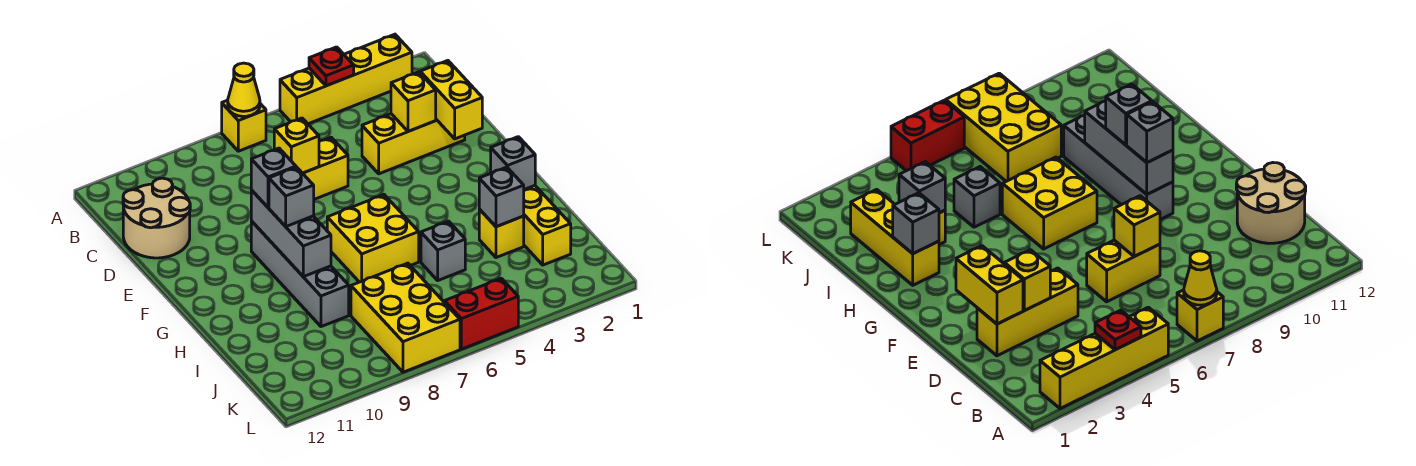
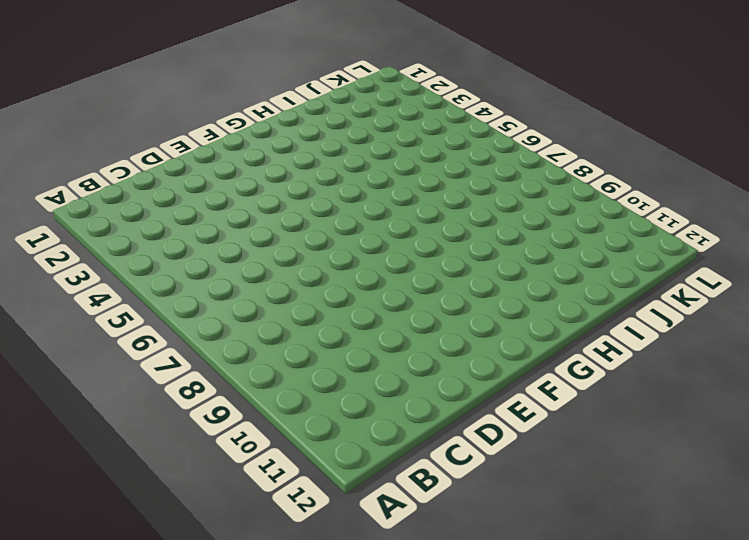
none -> yellow 1x4 brick [280,34,412,124]
none -> yellow 1x1 brick [222,100,266,151]
none -> tan 2x2 round brick [123,178,190,258]

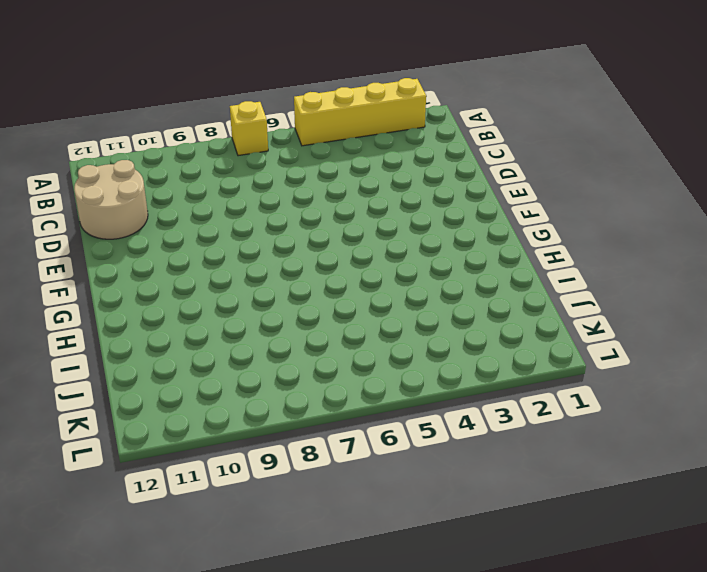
none -> yellow 1x3 brick [362,114,465,174]
none -> yellow 1x2 brick [303,137,348,199]
none -> grey 1x4 brick [251,221,349,327]

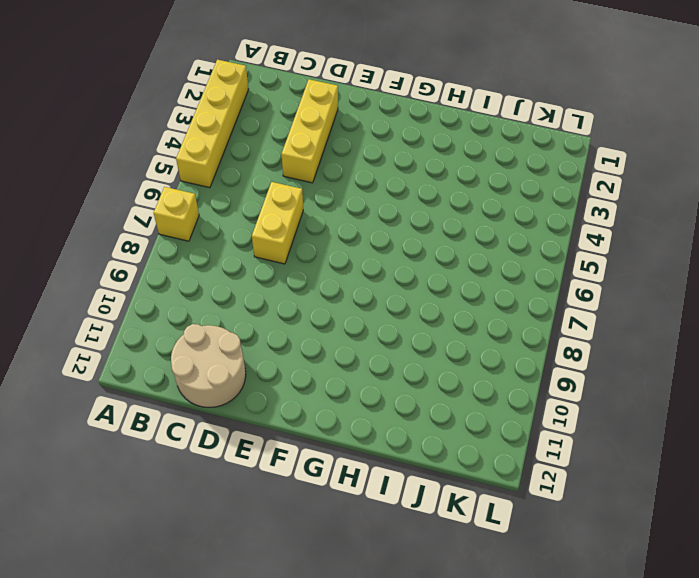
none -> grey 1x4 brick [251,221,349,327]
none -> yellow 2x2 brick [327,195,419,282]
none -> yellow 1x3 brick [524,186,571,265]

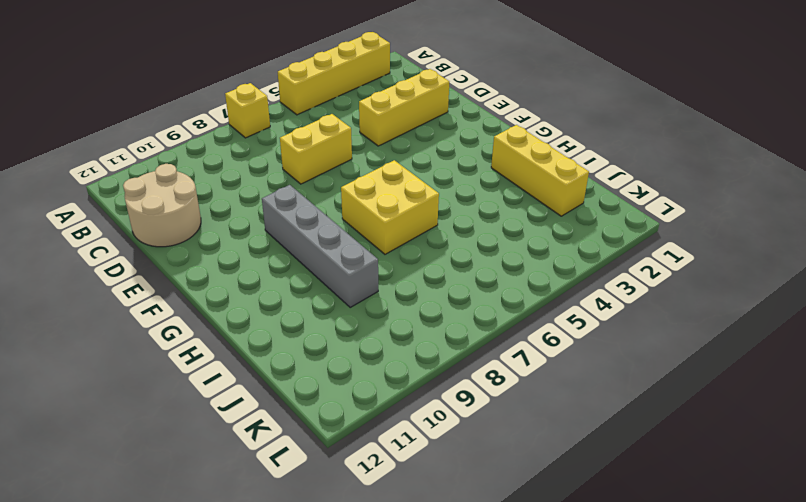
none -> yellow 1x1 brick [479,209,524,258]
none -> grey 1x1 brick [421,221,465,280]
none -> yellow 2x3 brick [351,263,460,372]

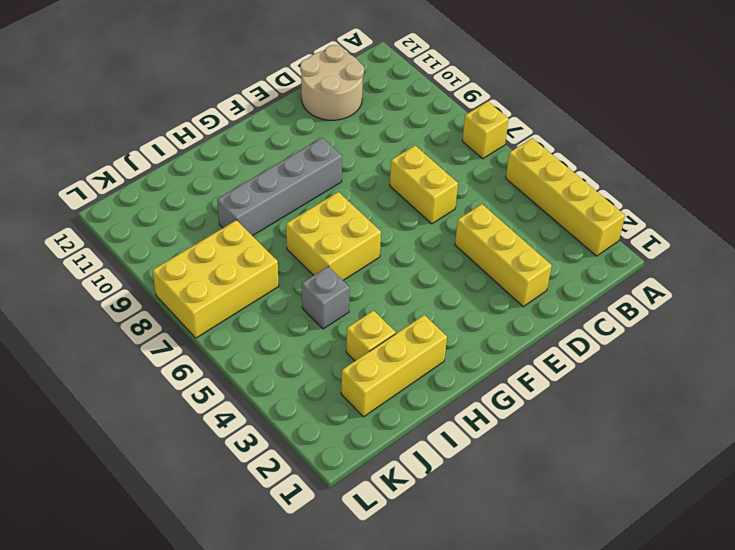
none -> red 1x2 brick [445,278,518,349]
none -> red 1x1 plate [309,47,354,86]
none -> yellow 1x1 cone [228,63,260,116]

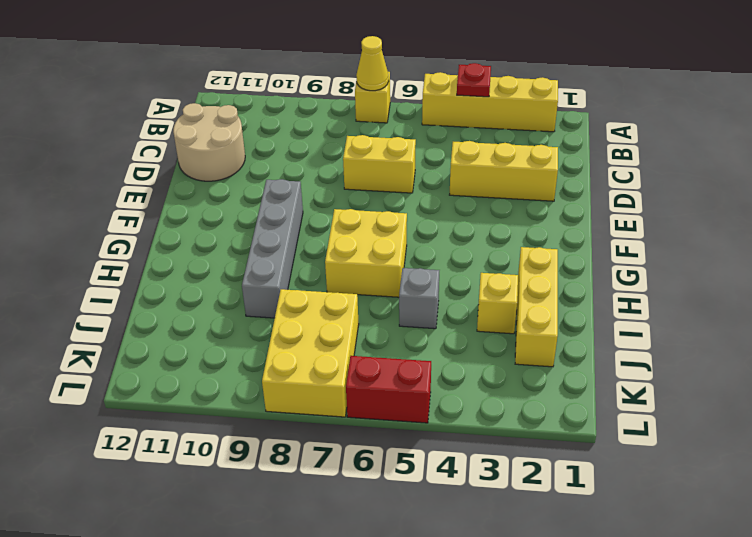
none -> yellow 1x2 brick [420,61,482,139]
none -> yellow 1x1 brick [391,72,436,131]
none -> yellow 1x1 brick [274,118,319,173]

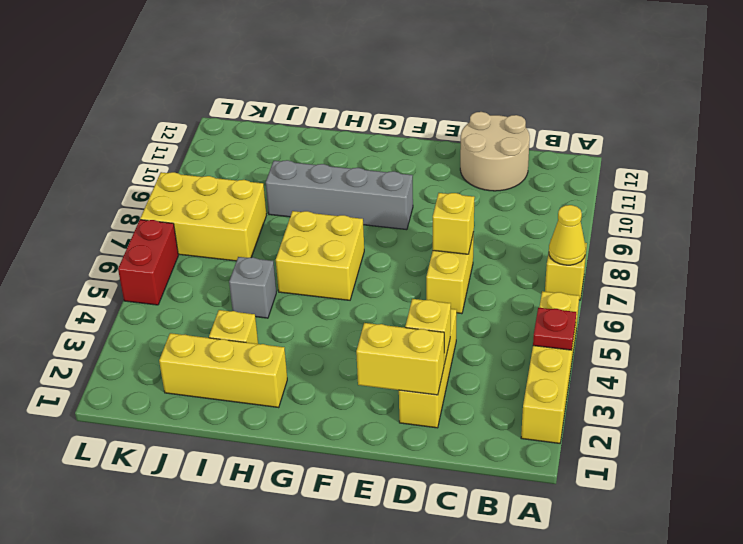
none -> grey 1x3 brick [251,190,331,277]
none -> grey 1x1 brick [491,137,535,190]
none -> grey 1x1 brick [479,167,524,227]

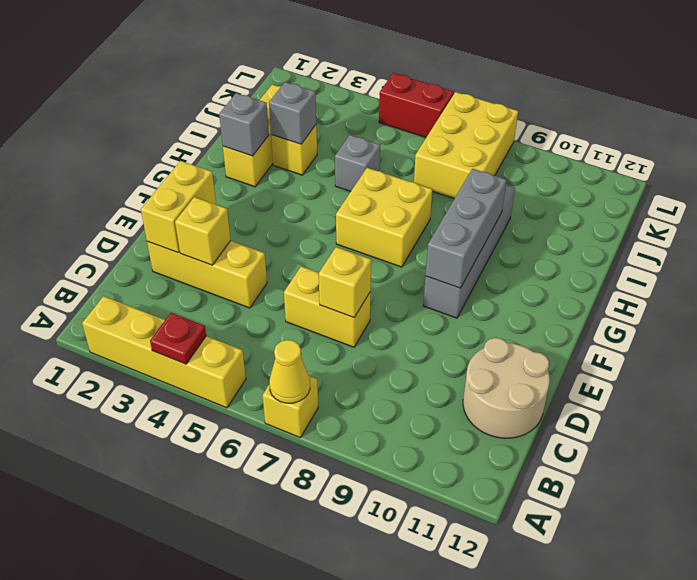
none -> grey 1x1 brick [251,148,296,208]
none -> grey 1x1 brick [269,167,314,227]

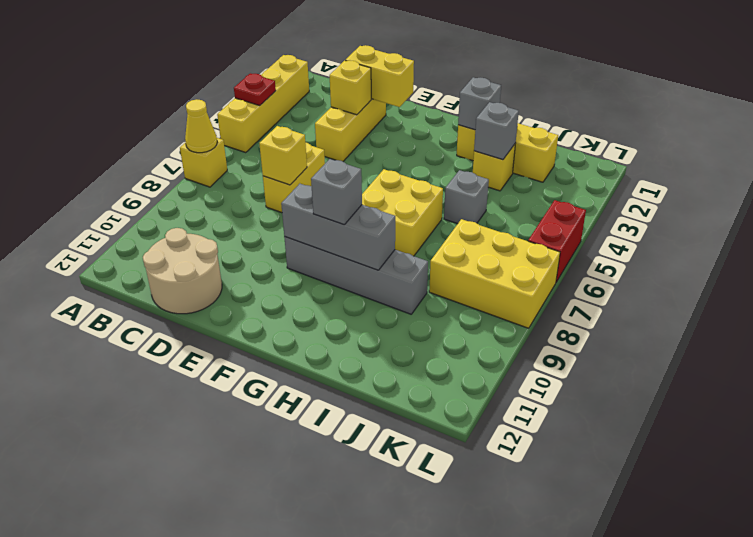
none -> grey 1x1 brick [251,148,296,208]

